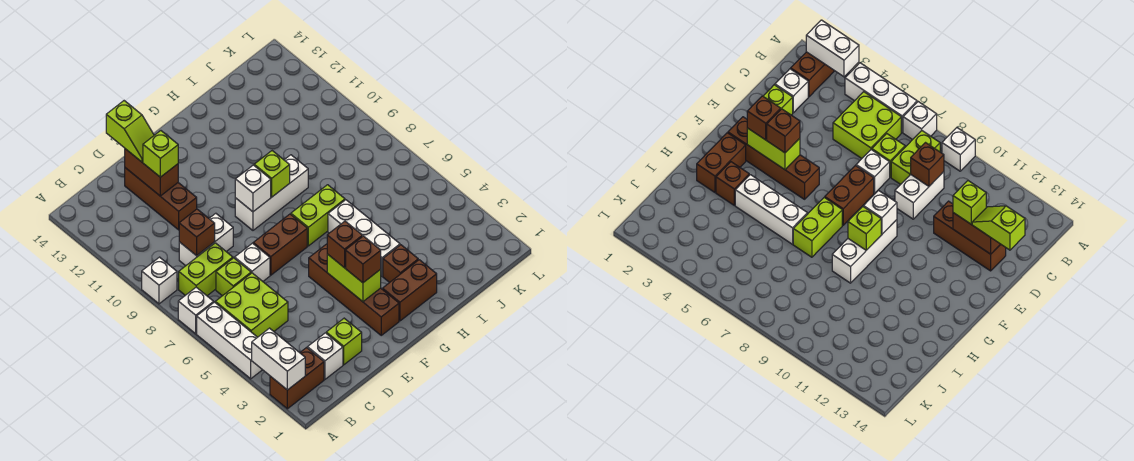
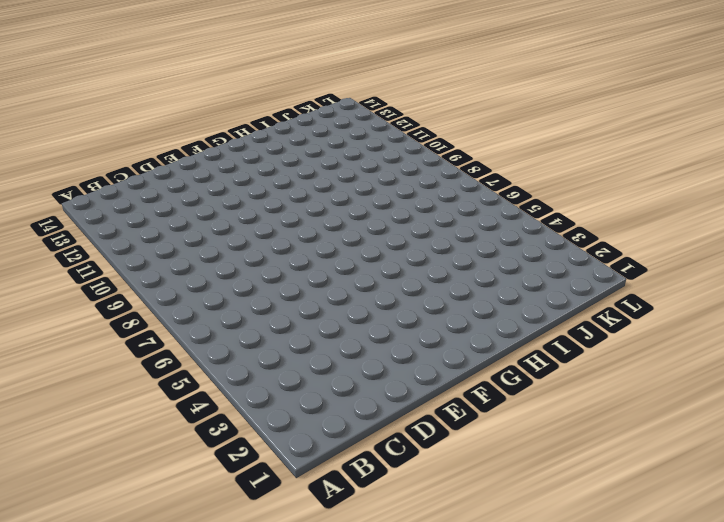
none -> brown 1x2 brick [270,348,324,409]
none -> white 1x3 brick [197,302,262,379]
none -> white 1x1 brick [178,287,214,334]

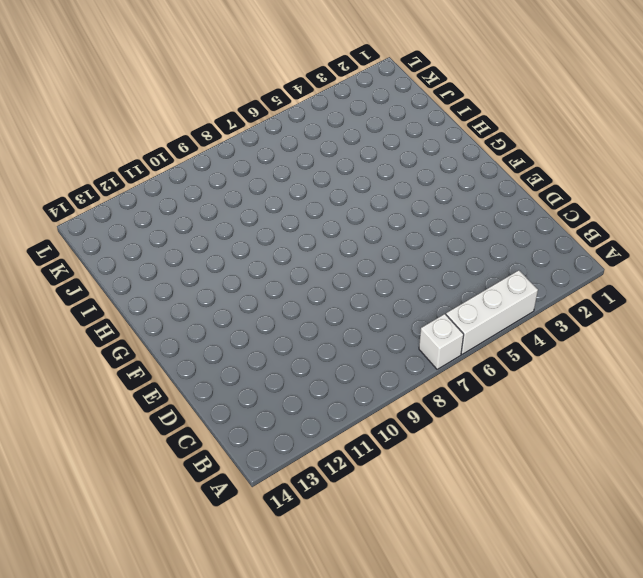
none -> brown 1x2 brick [270,348,324,409]
none -> white 1x1 brick [142,257,177,304]
none -> lime 2x2 brick [215,273,288,337]

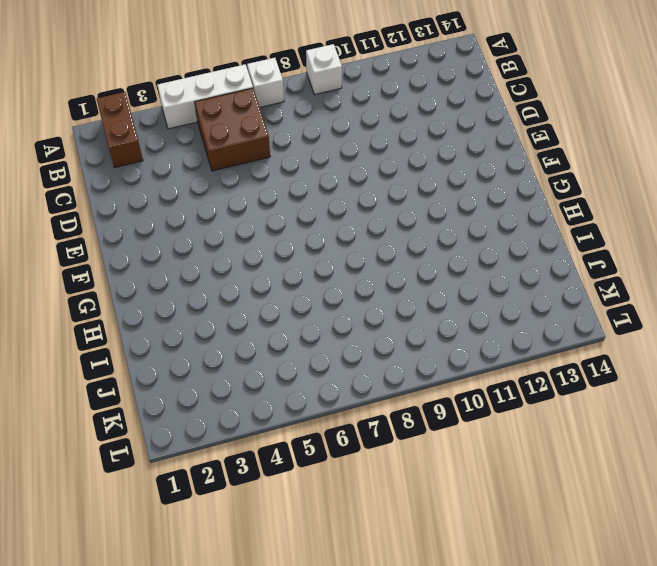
brown 2x2 brick [195,88,270,171] -> lime 2x2 brick [215,273,288,337]
none -> lime 1x2 brick [179,243,233,296]
none -> white 1x1 brick [308,333,343,379]
none -> lime 1x1 brick [216,258,251,296]

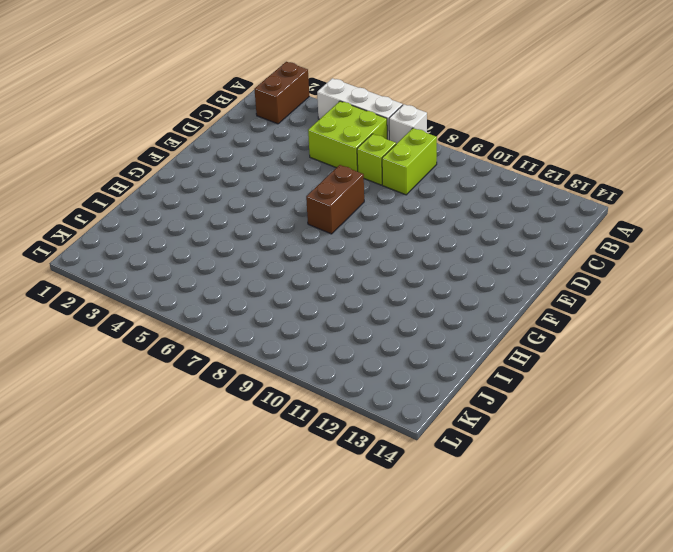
none -> white 1x1 brick [142,257,177,304]
none -> white 1x1 brick [308,333,343,379]
none -> white 1x2 brick [179,213,233,266]

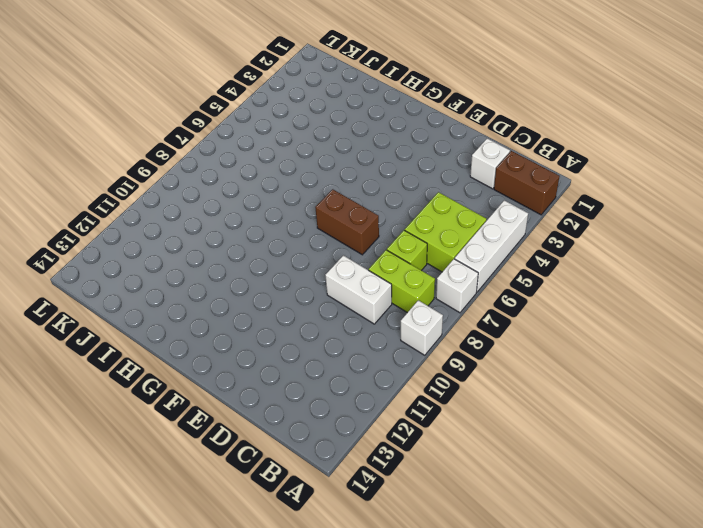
none -> lime 1x1 brick [326,318,362,365]
none -> white 1x1 brick [235,243,270,281]
none -> brown 1x3 brick [125,168,197,230]

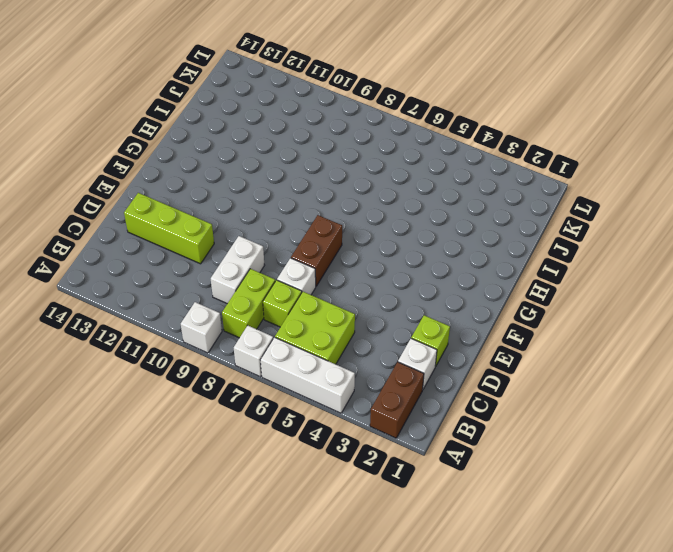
lime 1x3 brick [124,193,214,264] -> brown 1x3 brick [125,168,197,230]
none -> brown 1x4 brick [309,244,399,335]
none -> white 1x3 brick [235,155,308,230]
none -> brown 1x2 brick [383,260,437,321]

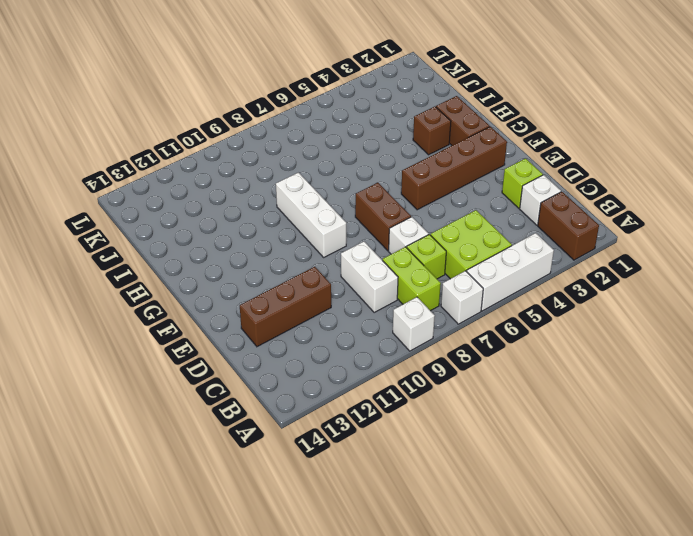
none -> lime 1x2 brick [291,185,345,246]
none -> white 1x3 brick [328,200,400,276]
none -> white 1x2 brick [252,328,305,390]

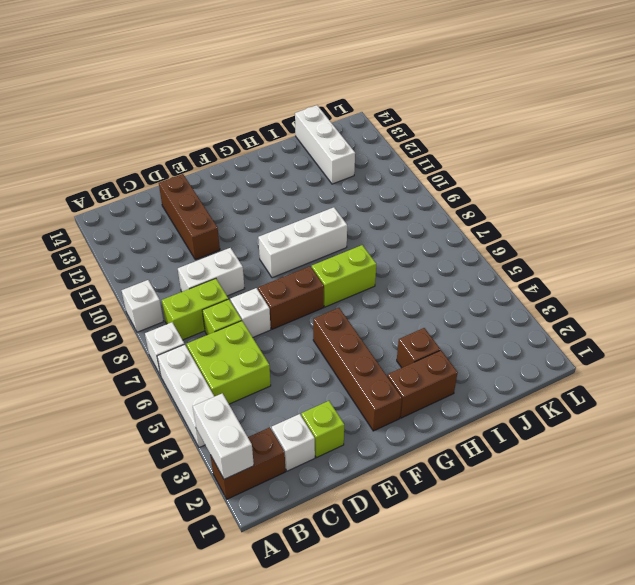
white 1x3 brick [295,105,355,184] -> white 1x3 brick moved to [328,200,400,276]
none -> brown 1x1 brick [179,209,215,256]
none -> brown 1x2 brick [125,149,178,196]
none -> lime 1x2 brick [327,254,381,302]

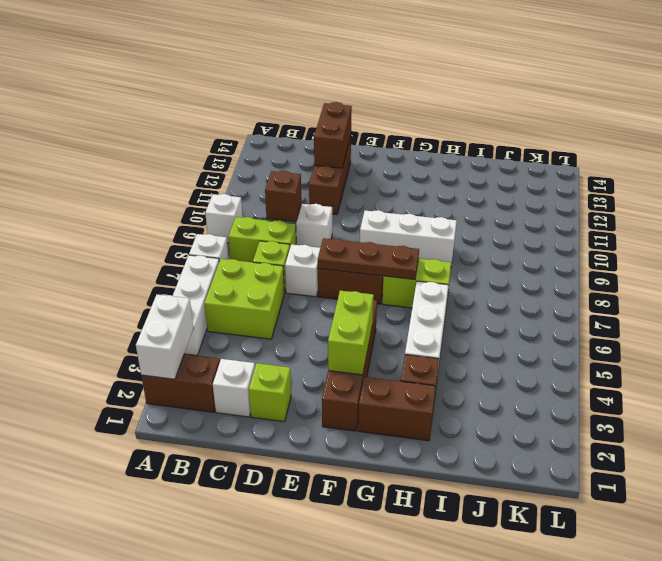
brown 1x3 plate [318,238,419,280] -> none
none -> white 1x1 brick [235,165,271,212]
none -> lime 1x1 brick [254,151,290,197]
none -> lime 1x1 brick [143,131,178,177]

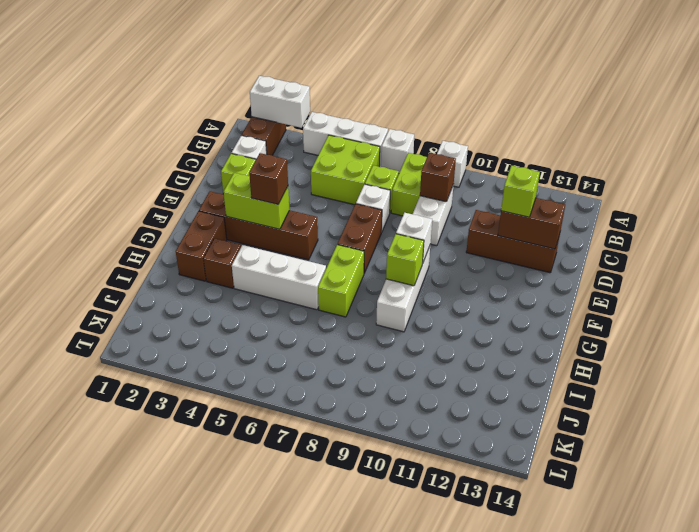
none -> lime 1x2 slope [106,101,154,162]
none -> brown 1x1 brick [346,236,381,283]

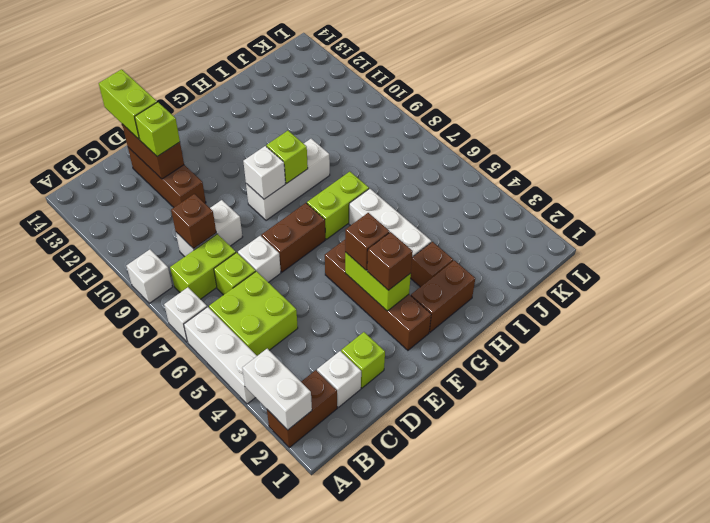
lime 1x2 brick [99,69,157,139] -> lime 1x2 slope [106,101,154,162]

